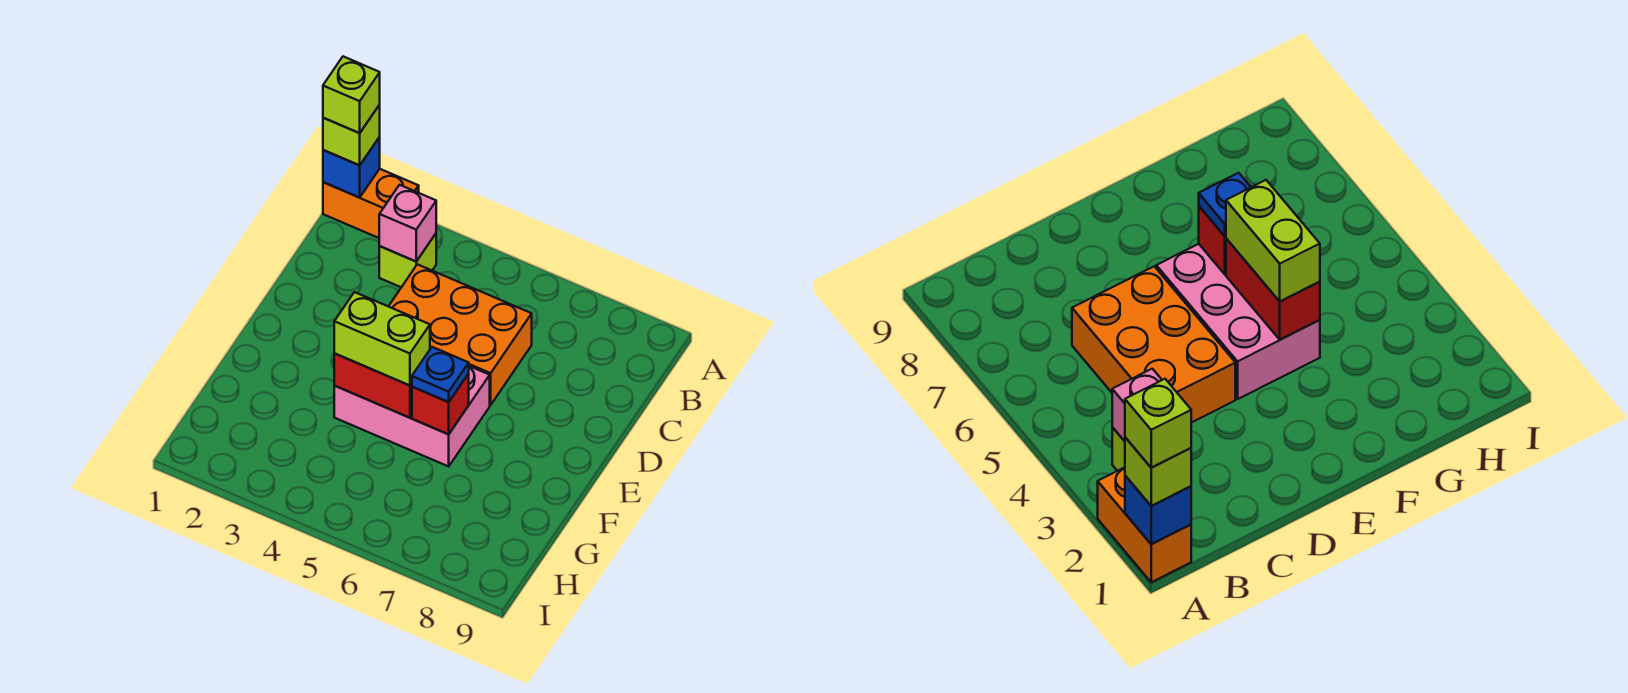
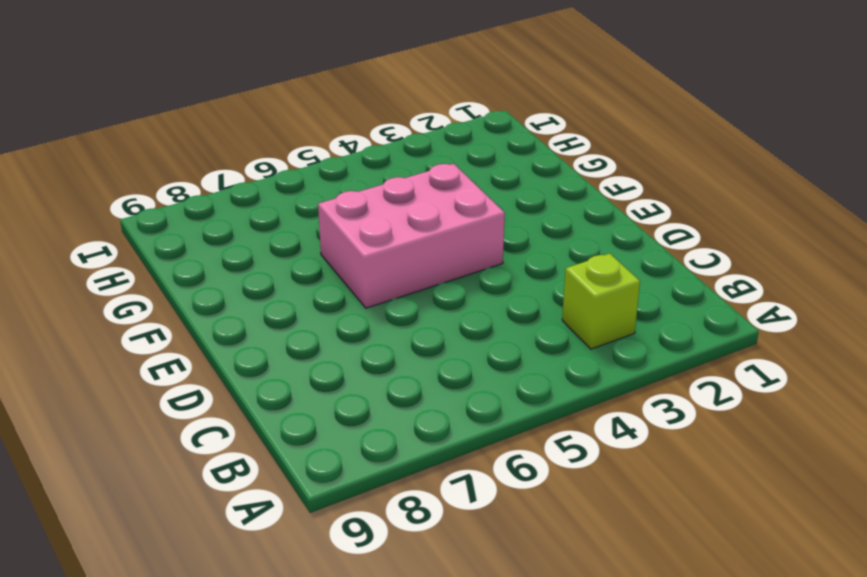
none -> orange 1x2 brick [323,169,419,238]
none -> orange 2x3 brick [389,264,532,405]
none -> blue 1x1 brick [323,137,380,198]

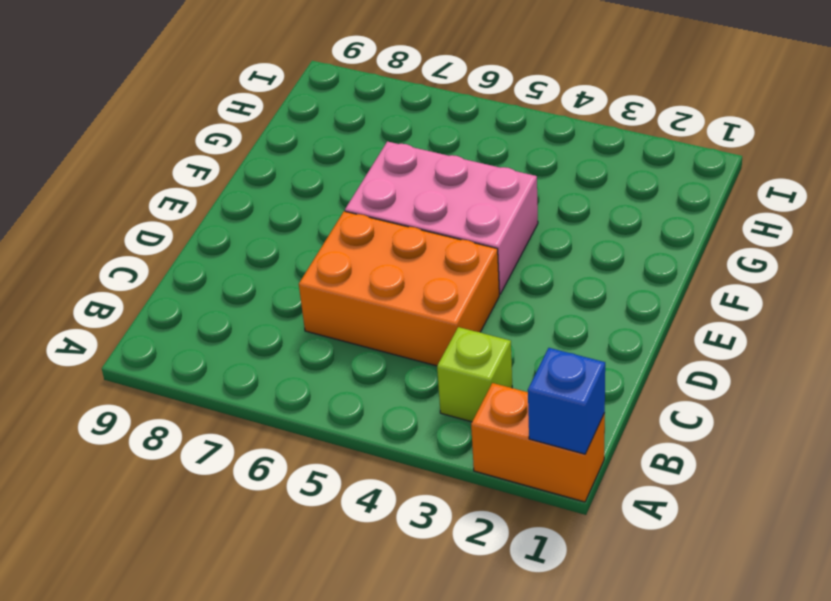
none -> pink 1x1 brick [379,185,436,261]
none -> red 1x2 brick [334,354,412,418]
none -> red 1x1 brick [412,374,469,434]

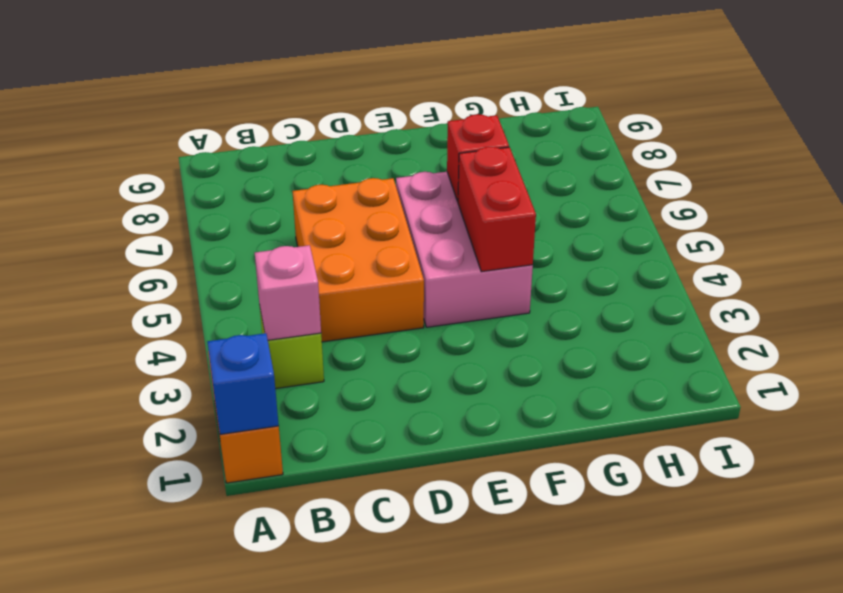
none -> lime 1x1 brick [323,105,380,165]
none -> lime 1x2 brick [334,292,430,386]
none -> blue 1x1 plate [412,347,469,402]

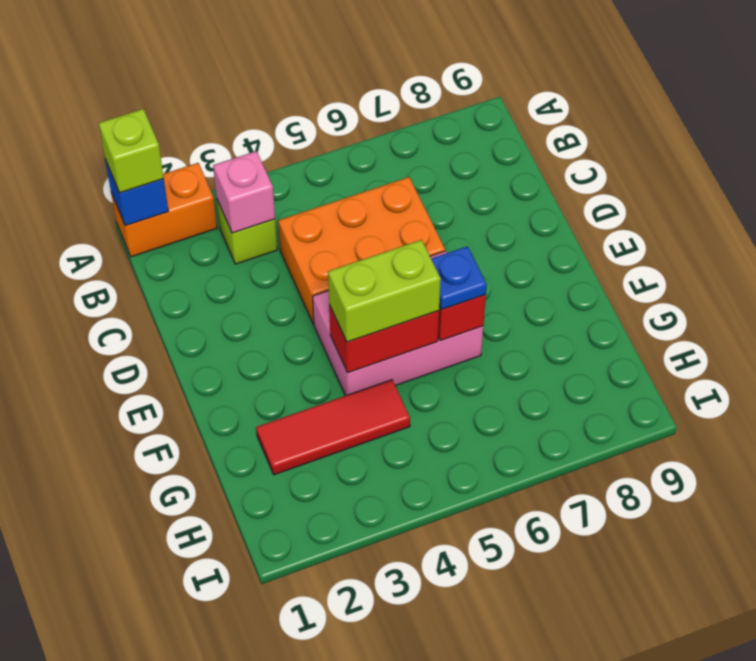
red 1x3 tile [256,380,410,475] -> none
none -> lime 1x1 brick [323,57,380,133]

